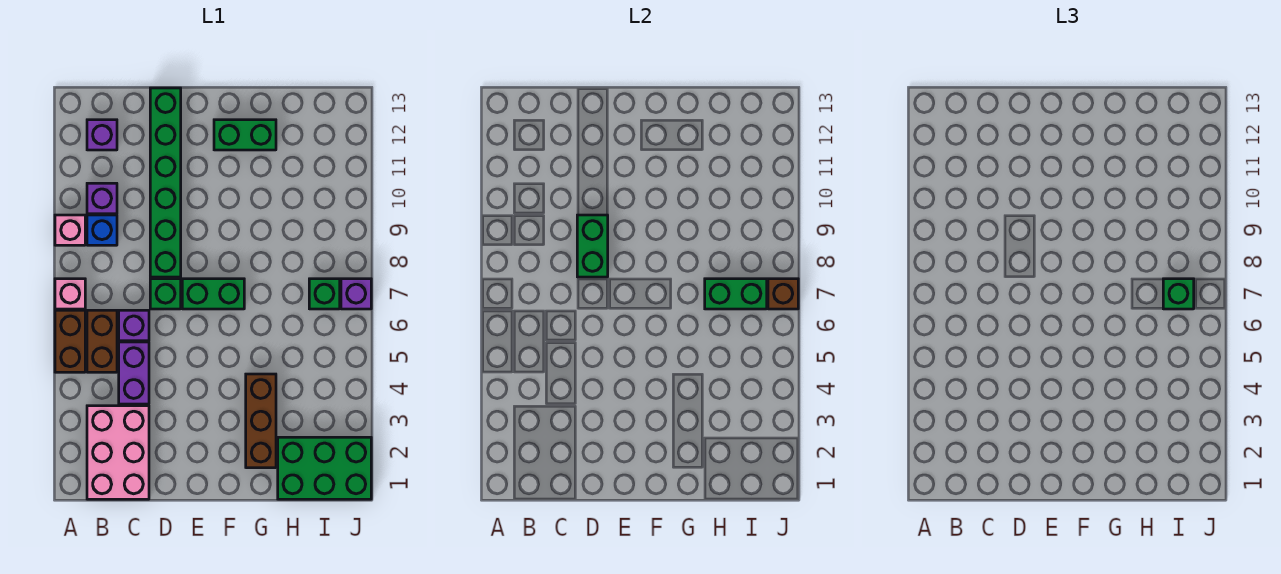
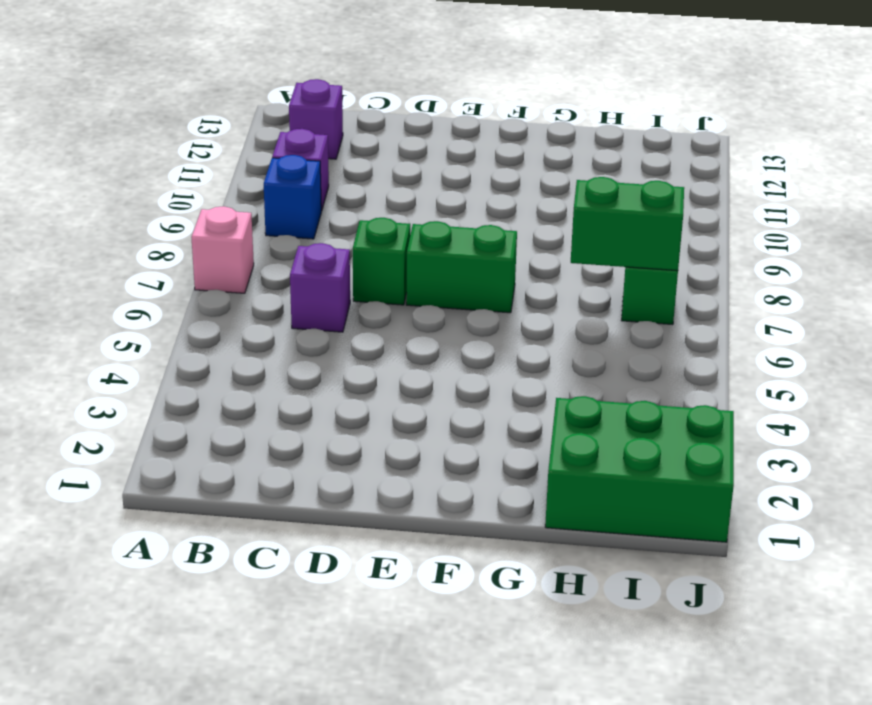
none -> brown 1x2 brick [55,310,85,372]
none -> pink 1x1 brick [55,215,85,245]
none -> pink 2x3 brick [87,406,149,499]

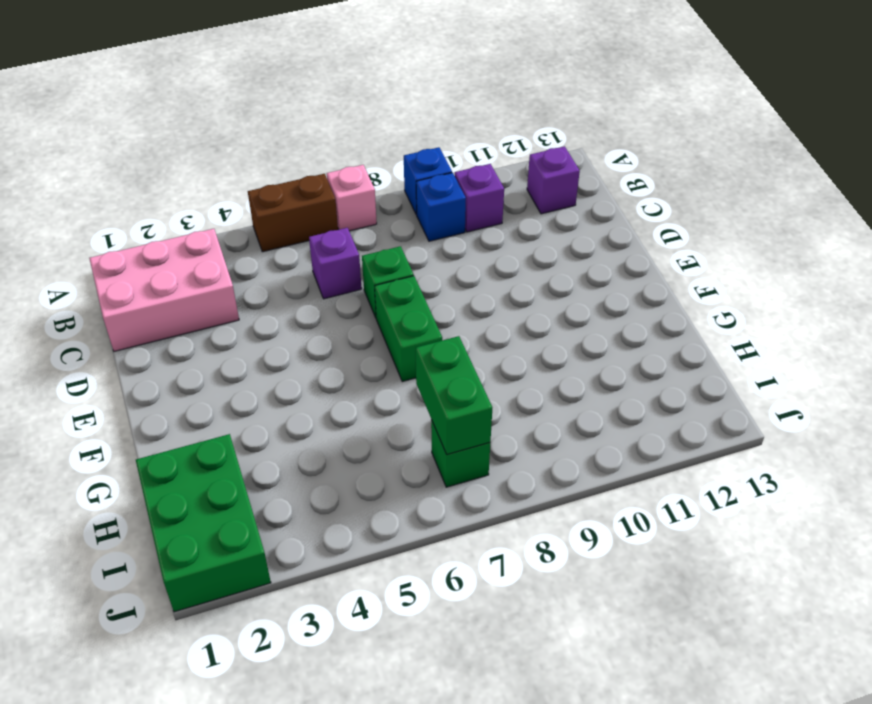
blue 1x1 brick [404,147,452,214] -> pink 1x1 brick [55,215,85,245]
none -> brown 1x2 brick [87,310,117,372]
none -> purple 1x2 brick [119,342,149,404]
none -> green 1x6 brick [150,88,181,277]

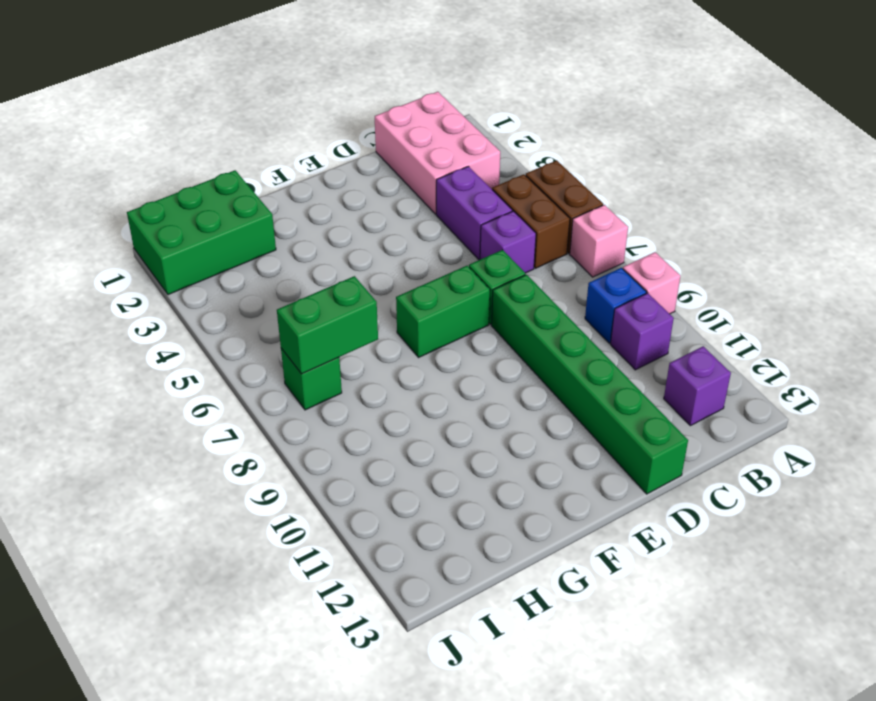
none -> green 1x2 brick [214,120,276,150]
none -> brown 1x3 brick [246,374,276,468]
none -> purple 1x1 brick [341,279,371,309]

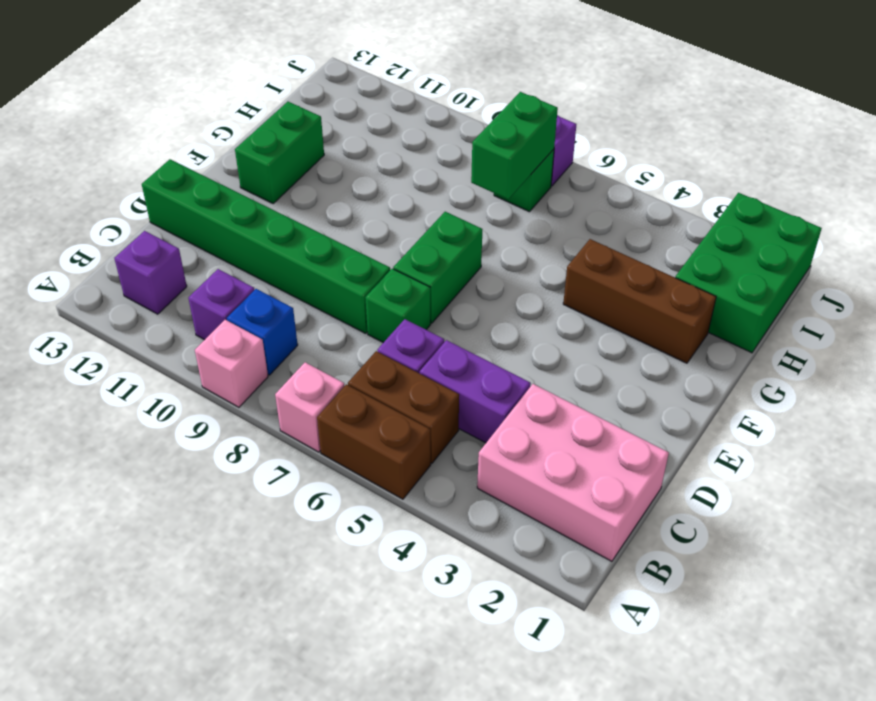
none -> green 1x2 brick [577,215,608,277]
none -> brown 1x1 brick [768,279,798,309]
none -> green 1x1 brick [1163,279,1194,309]

